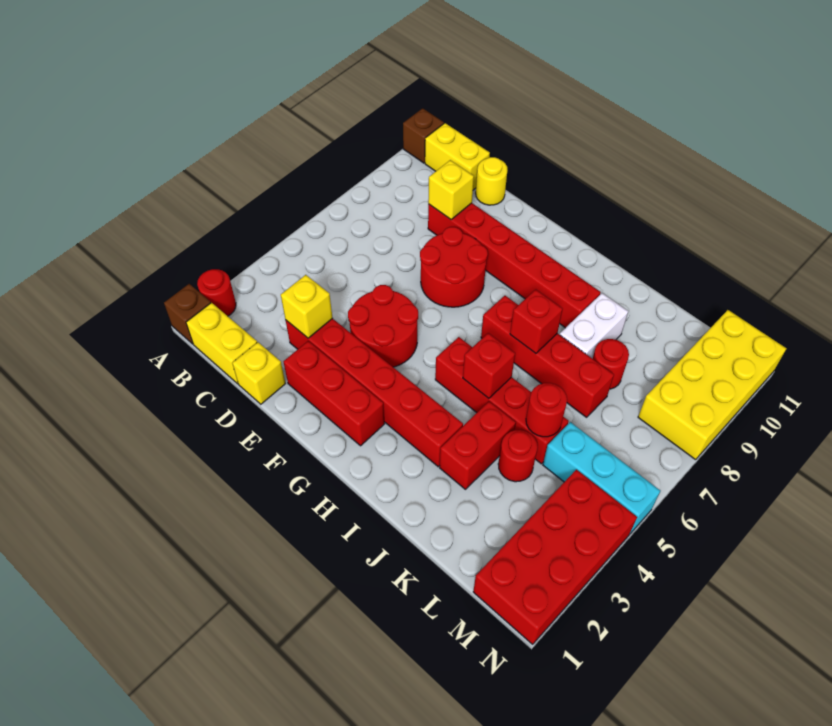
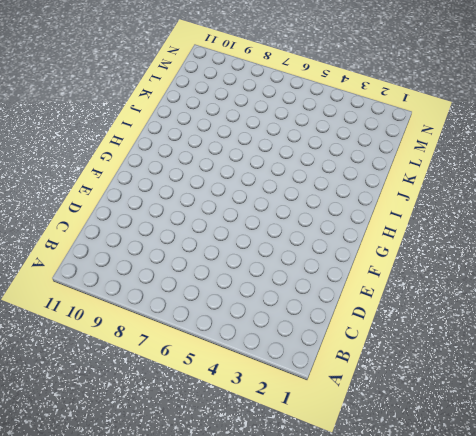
none -> brown 1x1 brick [164,284,211,344]
none -> red 1x1 round brick [197,269,236,316]
none -> brown 1x1 brick [403,108,444,163]

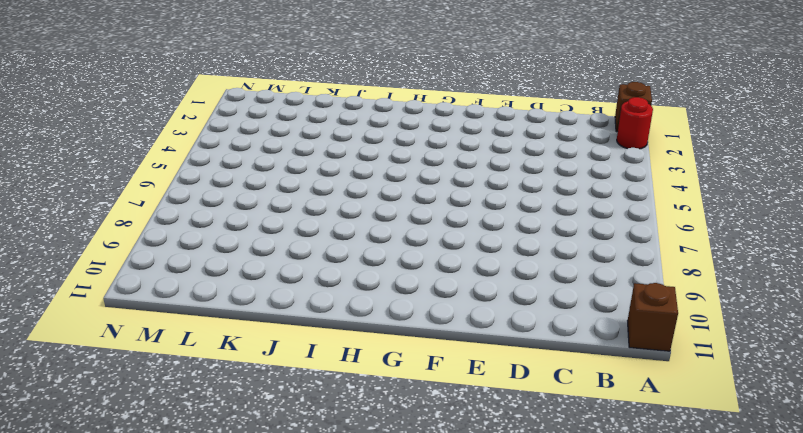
none -> yellow 1x2 brick [186,303,257,384]
none -> yellow 1x2 brick [425,123,490,190]
none -> yellow 1x1 brick [233,342,286,404]

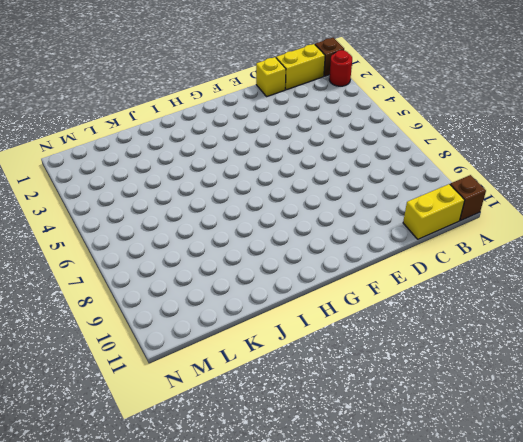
none -> red 1x6 brick [286,318,463,467]
none -> red 1x6 brick [428,203,601,328]
none -> yellow 1x1 round brick [476,157,507,205]

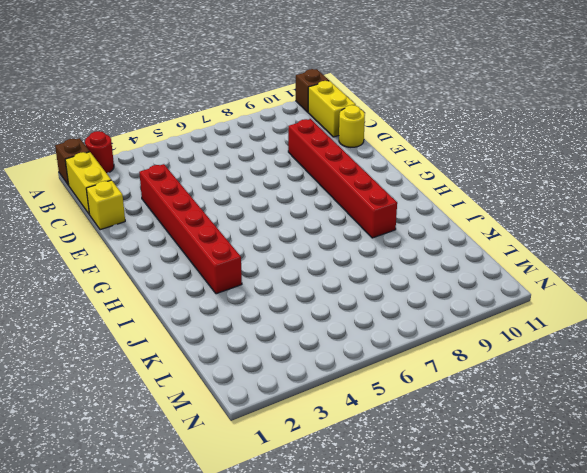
none -> red 1x3 brick [284,341,385,446]
none -> red 2x2 round brick [348,285,418,367]
none -> red 2x2 round brick [420,227,488,307]

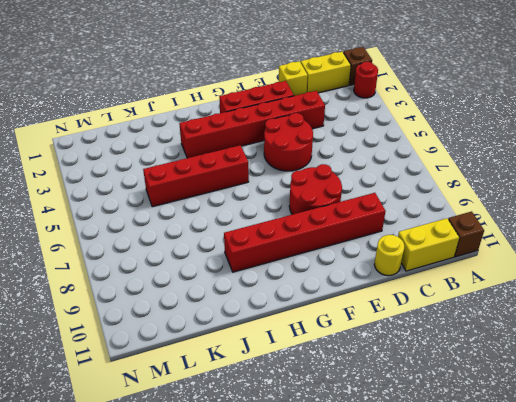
none -> red 1x4 brick [481,296,614,417]
none -> red 1x2 brick [440,401,516,489]
none -> white 1x2 brick [560,293,628,359]

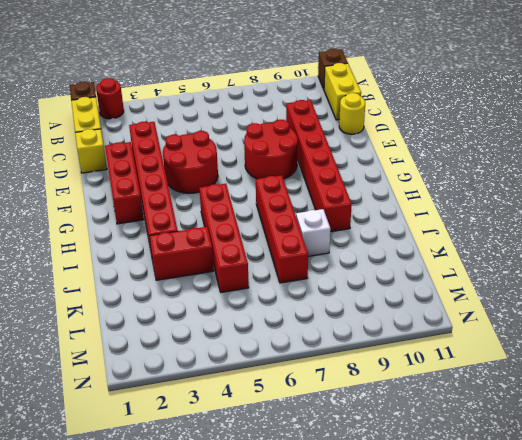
white 1x1 brick [296,209,330,256] -> white 1x2 brick [560,293,628,359]
none -> red 1x1 round brick [498,430,538,482]
none -> red 1x1 round brick [593,339,629,389]
none -> cyan 1x3 brick [543,422,660,534]

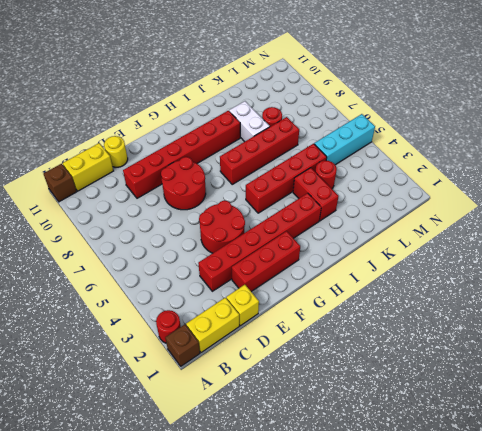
none -> red 2x4 brick [473,470,637,644]
none -> yellow 2x4 brick [638,310,787,460]
none -> yellow 1x1 brick [281,275,332,338]

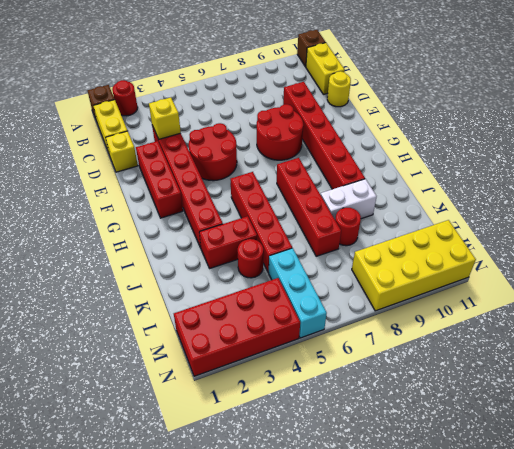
none -> yellow 1x1 brick [428,160,474,219]
none -> red 1x1 brick [463,333,515,398]
none -> red 1x1 brick [510,290,563,353]

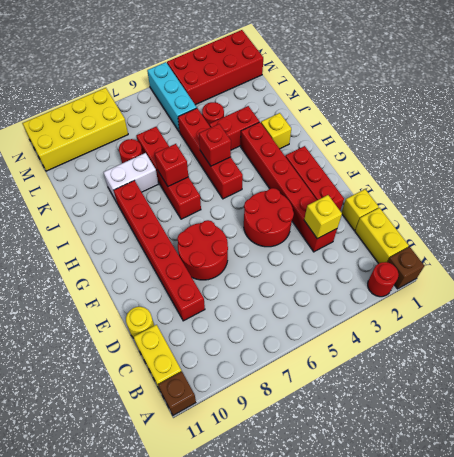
yellow 1x1 brick [261,113,291,149] -> yellow 1x1 brick moved to [428,160,474,219]
none -> red 1x1 round brick [526,383,567,437]

